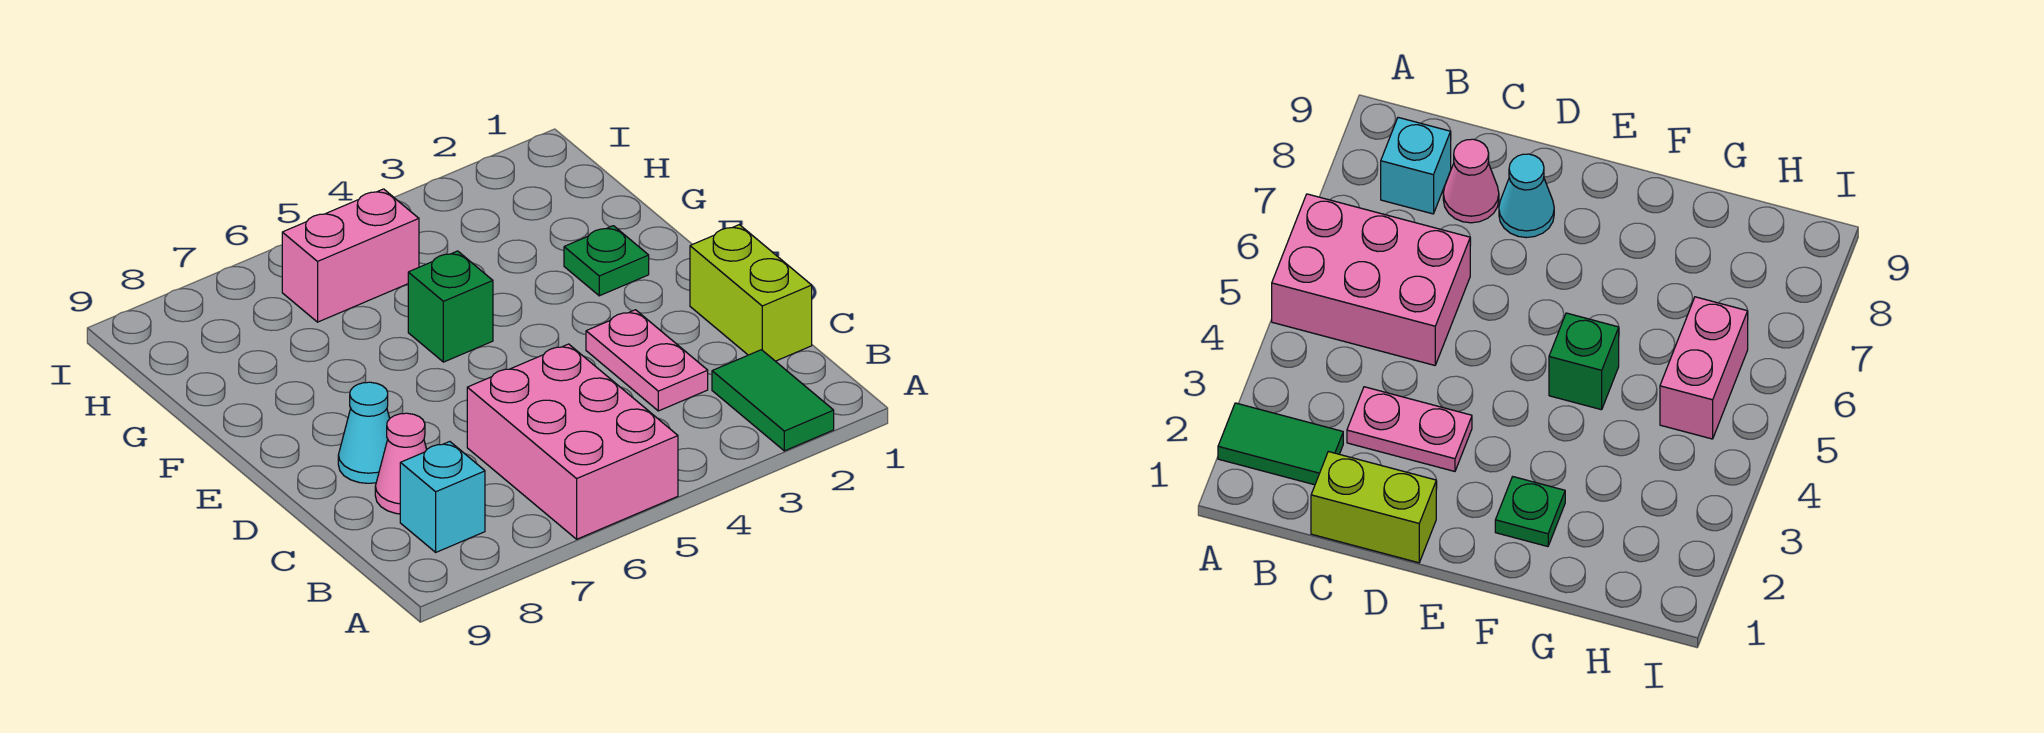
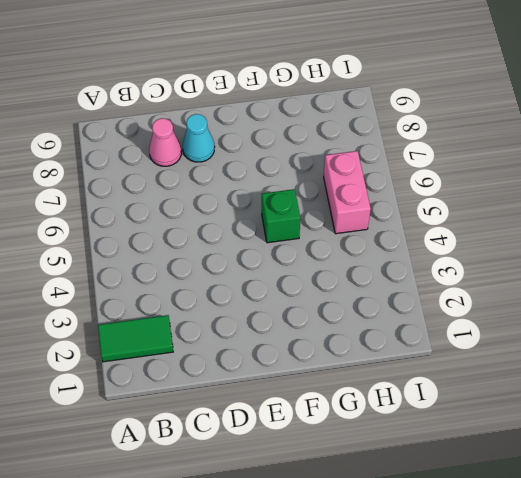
none -> pink 2x3 brick [467,344,678,539]
none -> cyan 1x1 brick [400,442,485,552]

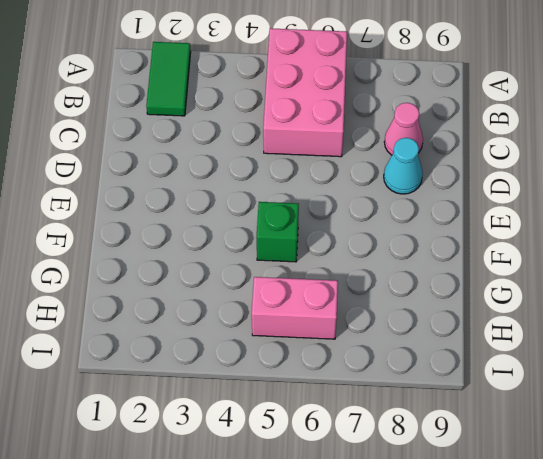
none -> cyan 1x1 brick [400,442,485,552]
none -> lime 1x2 brick [690,225,812,361]

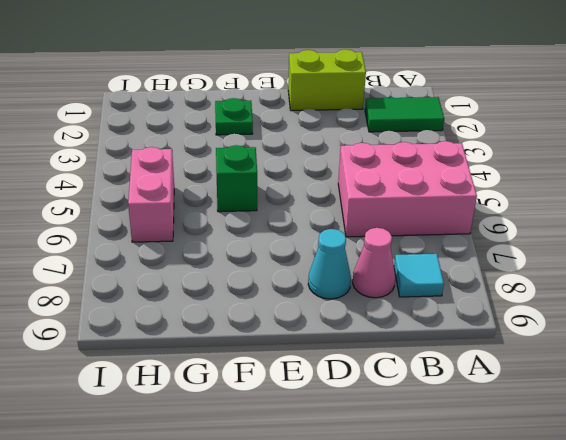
cyan 1x1 tile [394,254,444,297] -> cyan 1x1 brick [400,442,485,552]
none -> pink 1x2 plate [586,310,708,411]

